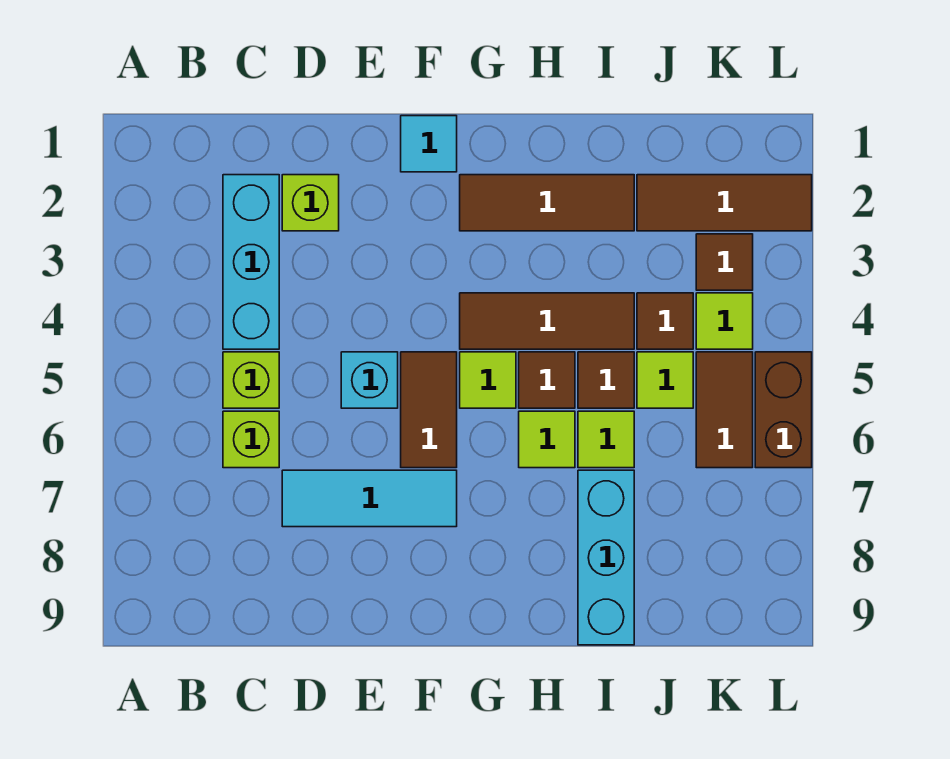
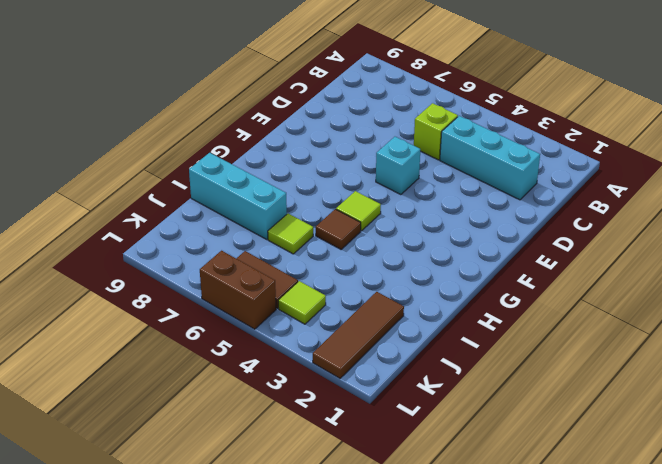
none -> lime 1x1 brick [223,411,279,468]
none -> lime 1x1 brick [282,175,339,231]
none -> cyan 1x3 tile [282,470,457,527]

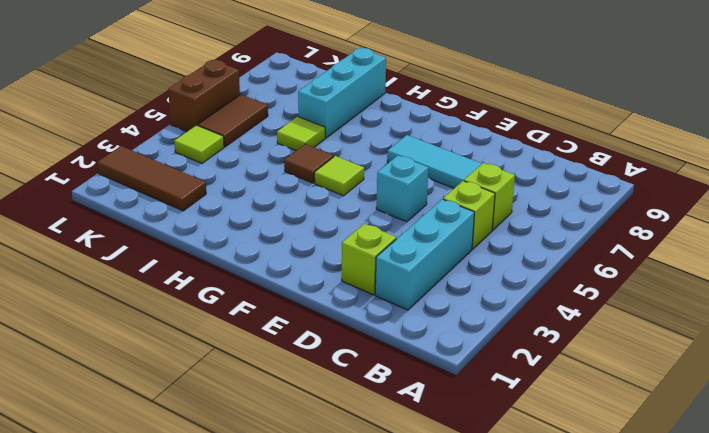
none -> cyan 1x1 tile [401,116,457,172]
none -> brown 1x2 tile [401,352,457,468]
none -> brown 1x3 tile [460,175,634,231]

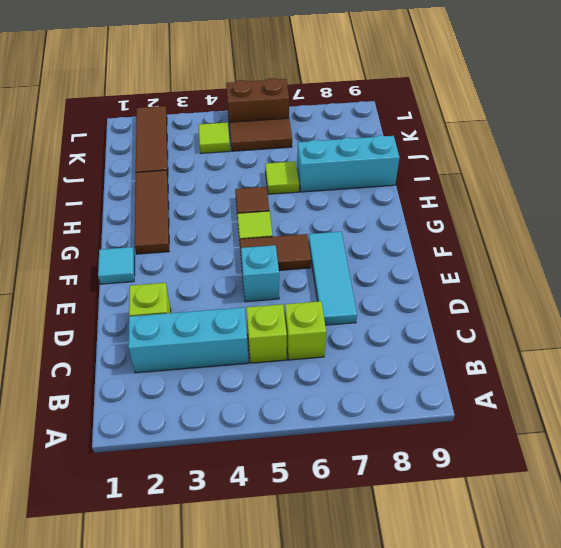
none -> brown 1x3 tile [460,293,634,349]
none -> lime 1x1 tile [519,411,575,468]
none -> brown 1x1 tile [578,352,634,408]

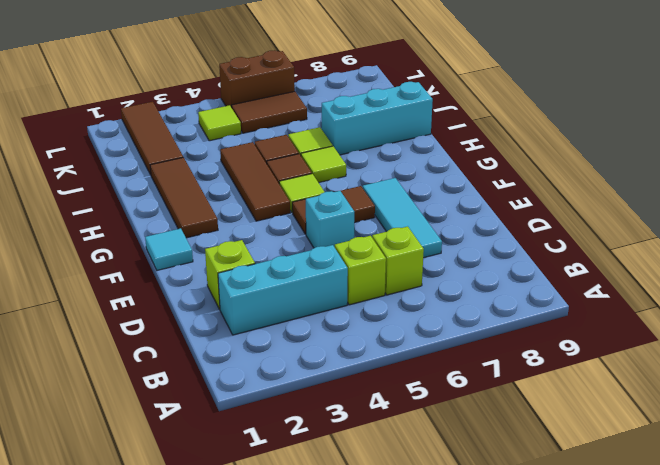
none -> brown 1x1 tile [637,293,693,349]
none -> lime 1x1 tile [637,352,693,408]
none -> brown 1x1 tile [696,234,753,290]

